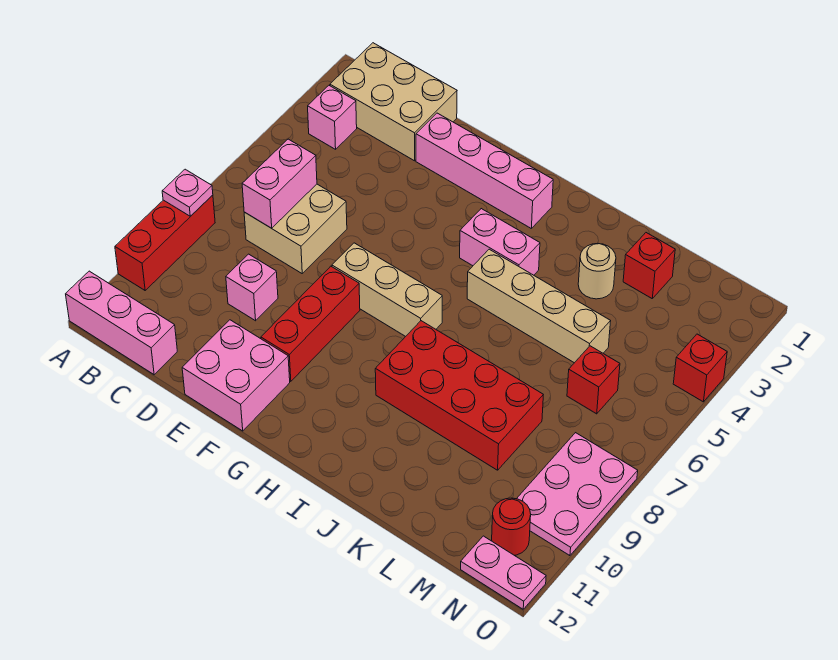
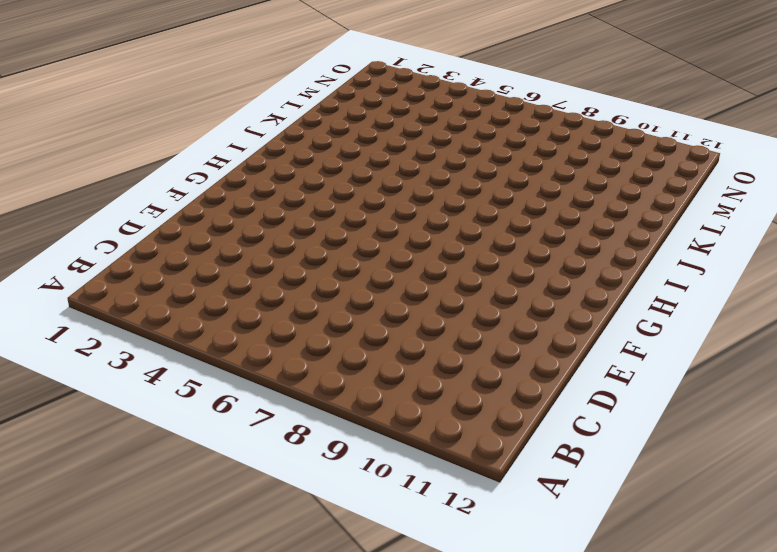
none -> red 1x3 brick [115,195,215,290]
none -> pink 1x3 brick [66,271,177,375]
none -> tan 2x3 brick [330,43,457,161]

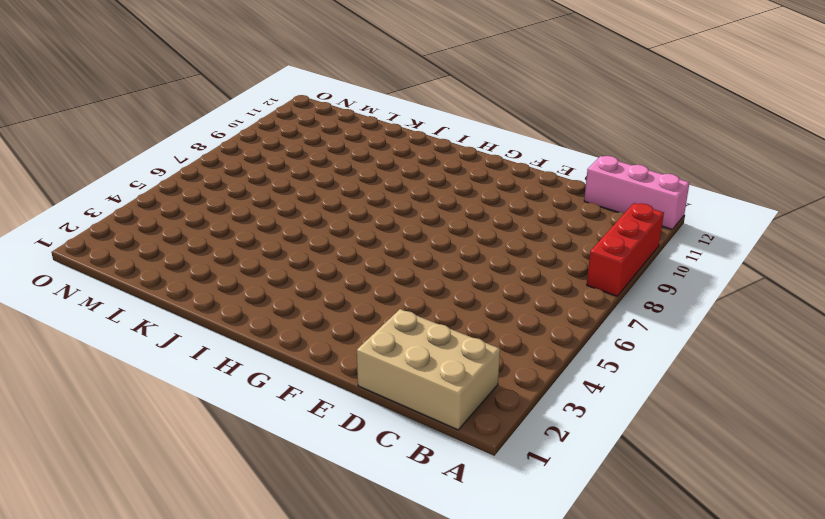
none -> pink 1x1 brick [308,86,357,149]
none -> tan 2x2 brick [244,184,347,273]
none -> pink 1x1 brick [226,254,278,321]

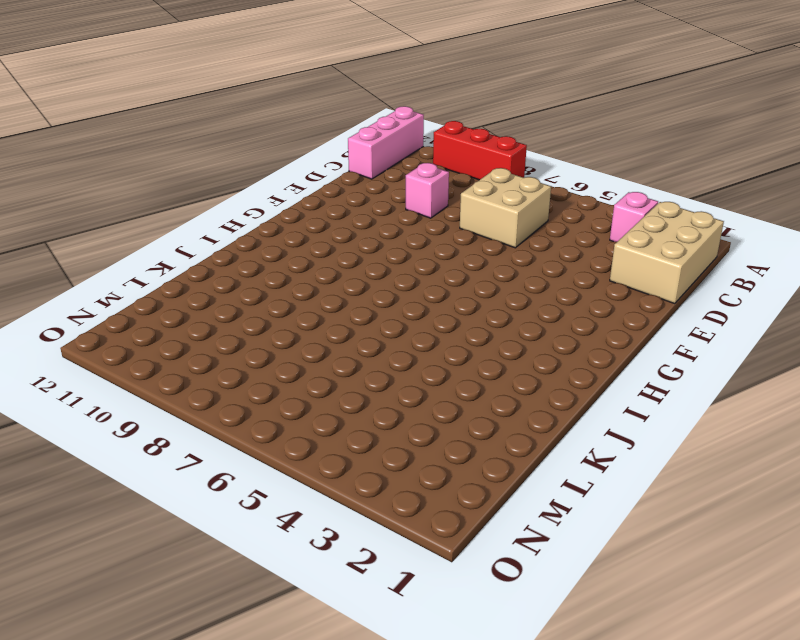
none -> pink 1x4 brick [416,113,553,228]
none -> pink 2x2 brick [182,320,290,431]
none -> tan 1x3 brick [332,243,442,337]

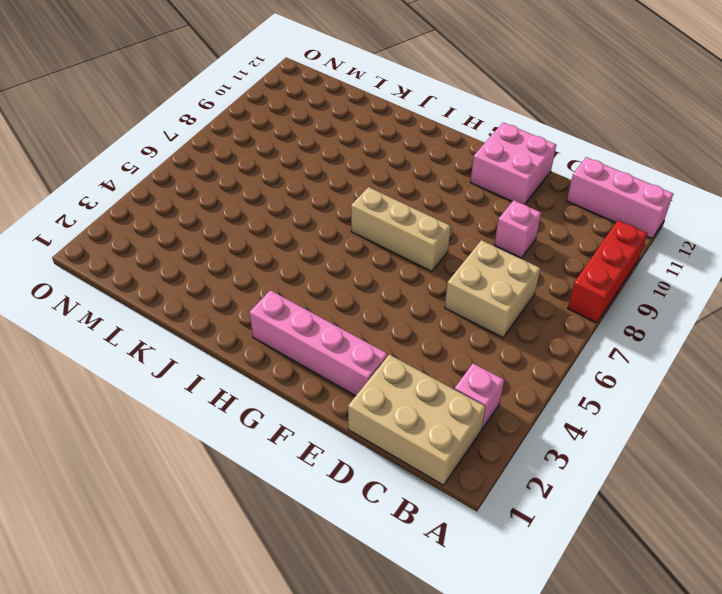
none -> red 1x3 brick [261,266,360,381]
none -> pink 1x2 brick [460,209,540,275]
none -> tan 1x4 brick [467,249,611,363]

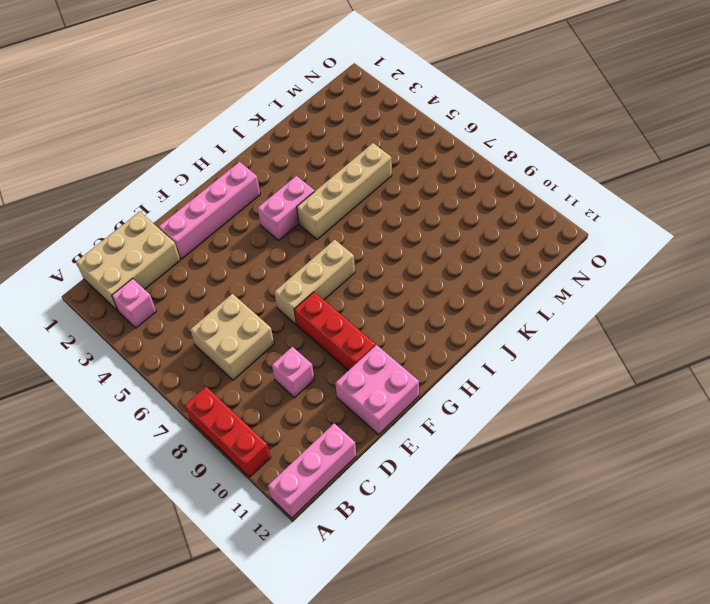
none -> red 2x4 brick [375,321,543,470]
none -> tan 1x1 round brick [578,243,616,299]
none -> red 1x1 brick [623,233,675,298]

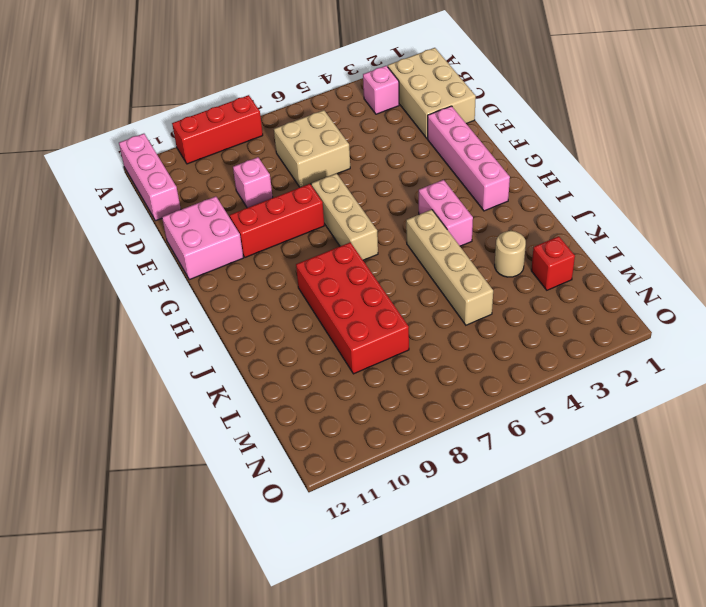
none -> red 1x1 brick [567,346,620,414]
none -> pink 2x3 plate [517,433,638,556]
none -> red 1x1 round brick [492,498,531,555]

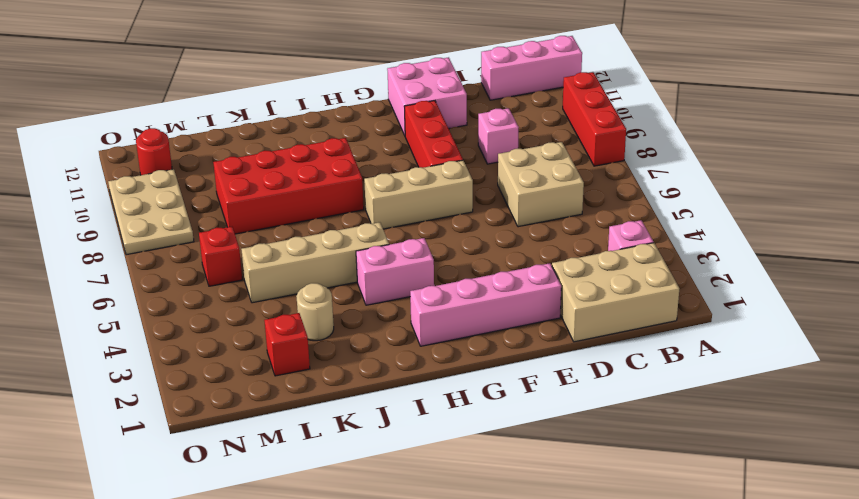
tan 2x3 plate [108,169,194,255] -> pink 2x3 plate [517,433,638,556]
none -> pink 1x2 plate [461,536,546,609]
none -> red 1x1 brick [673,334,727,402]
none -> pink 1x1 plate [162,169,213,216]

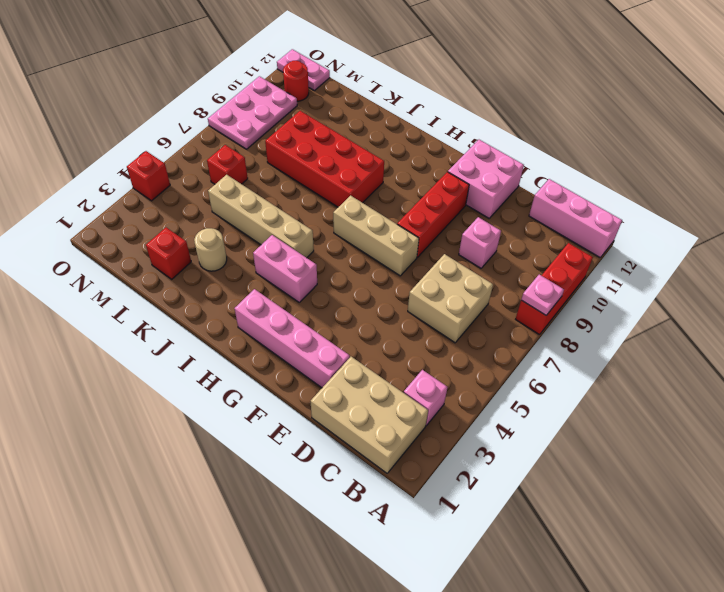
none -> pink 1x2 brick [242,139,317,228]

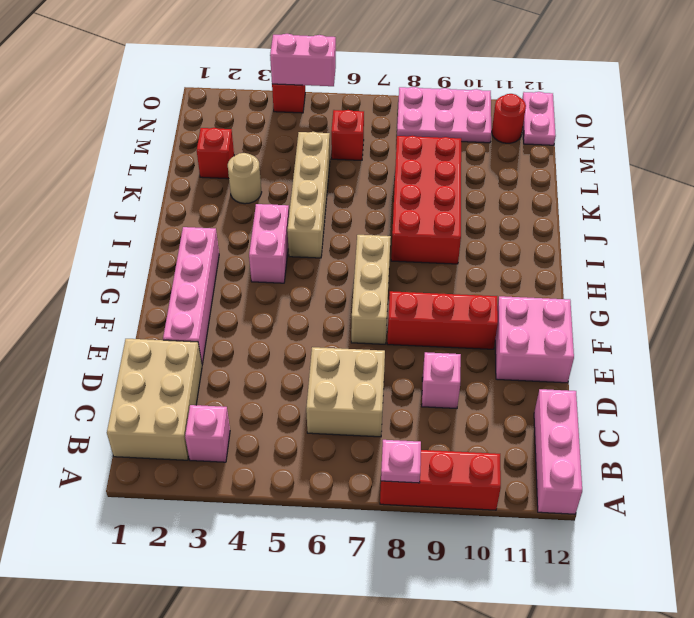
pink 1x2 brick [270,34,336,86] -> pink 1x2 brick moved to [242,139,317,228]

